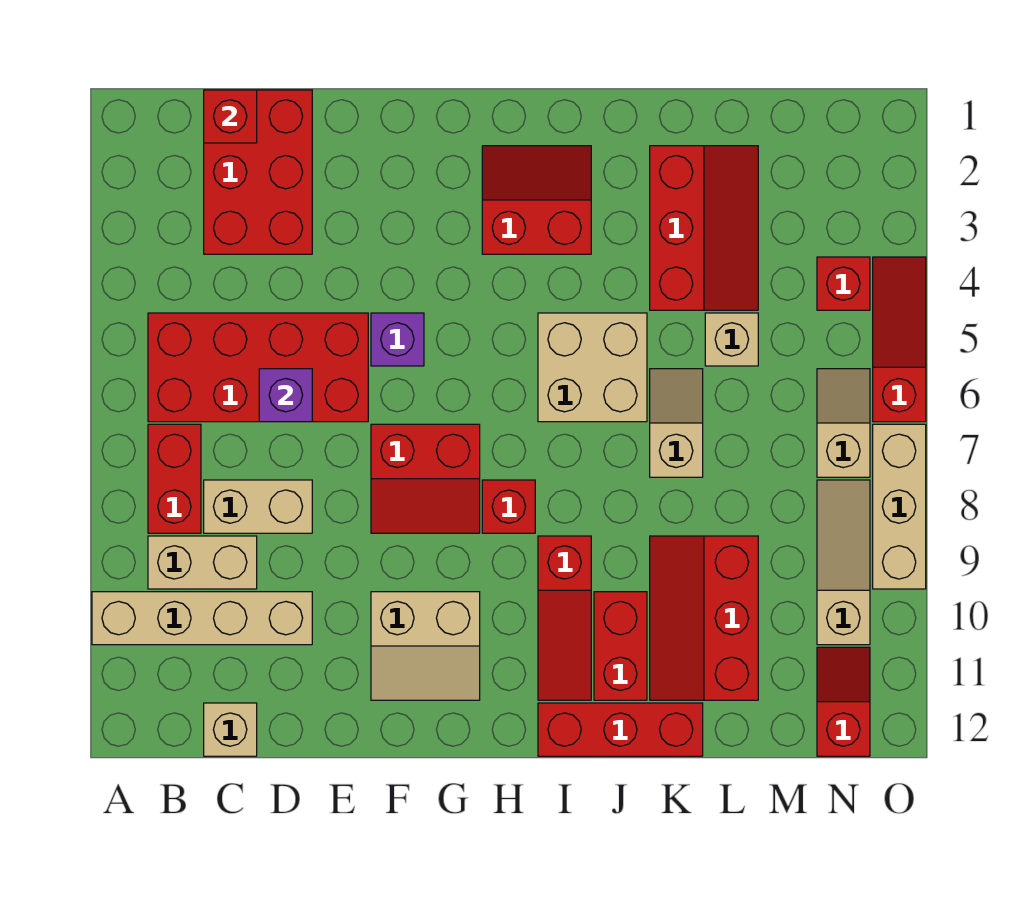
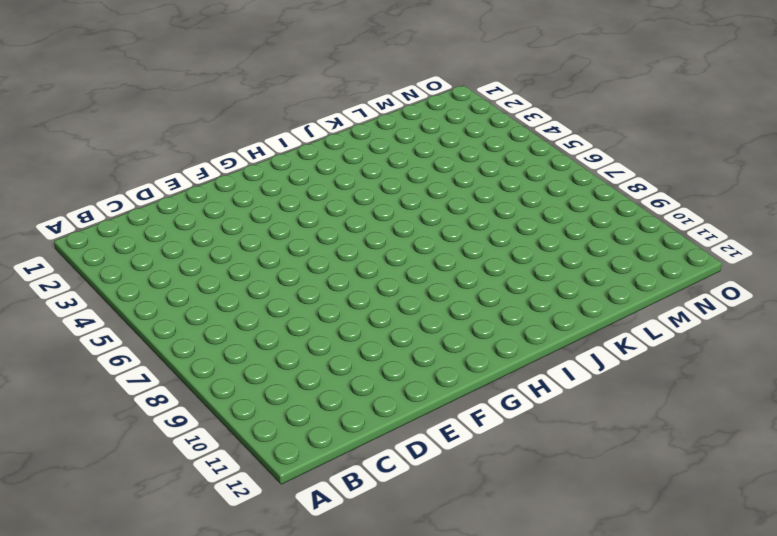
none -> tan 1x4 brick [92,592,312,645]
none -> red 2x4 brick [148,313,368,422]
none -> red 1x2 brick [148,424,201,533]

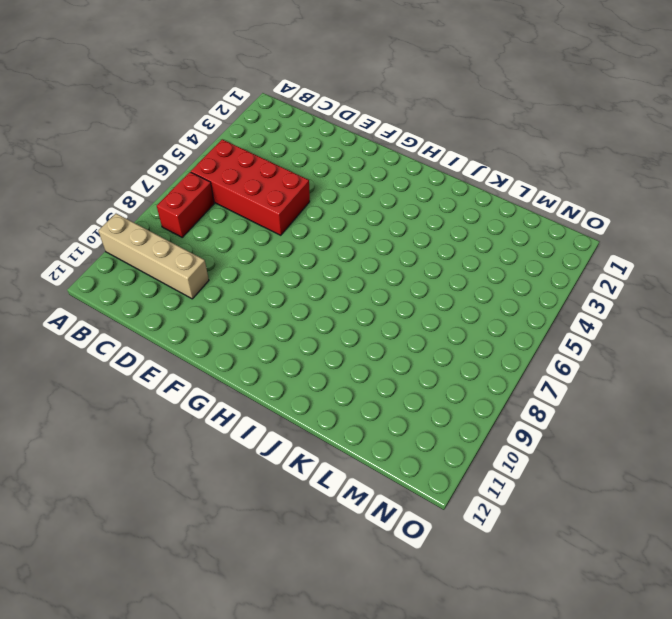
none -> tan 1x2 brick [148,536,257,589]
none -> red 2x3 brick [204,90,312,254]
none -> tan 1x2 brick [204,480,312,533]

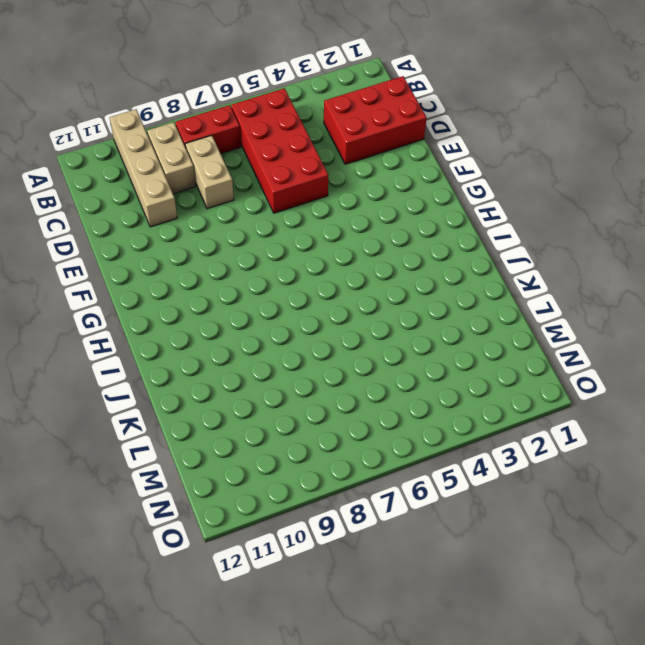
none -> tan 1x1 brick [204,703,257,756]
none -> purple 1x1 brick [371,313,424,366]
none -> red 2x2 slope [371,424,480,533]

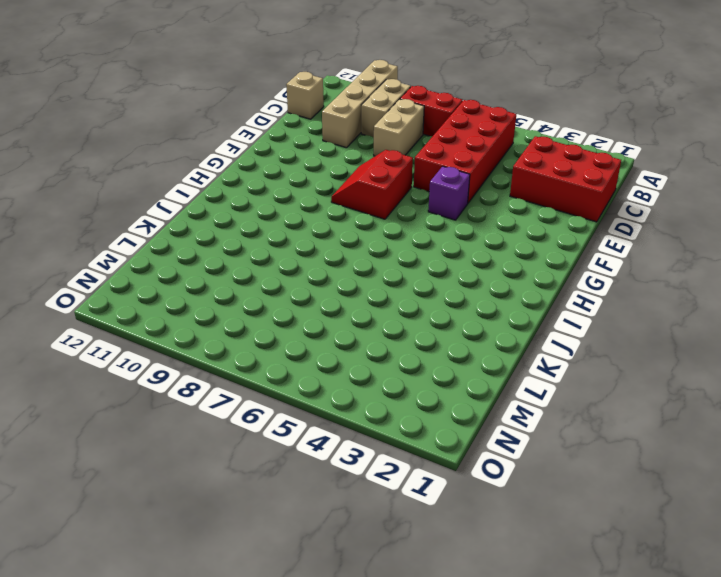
none -> tan 2x2 slope [371,592,480,700]
none -> red 2x2 slope [482,146,591,254]
none -> red 1x1 brick [482,480,535,533]

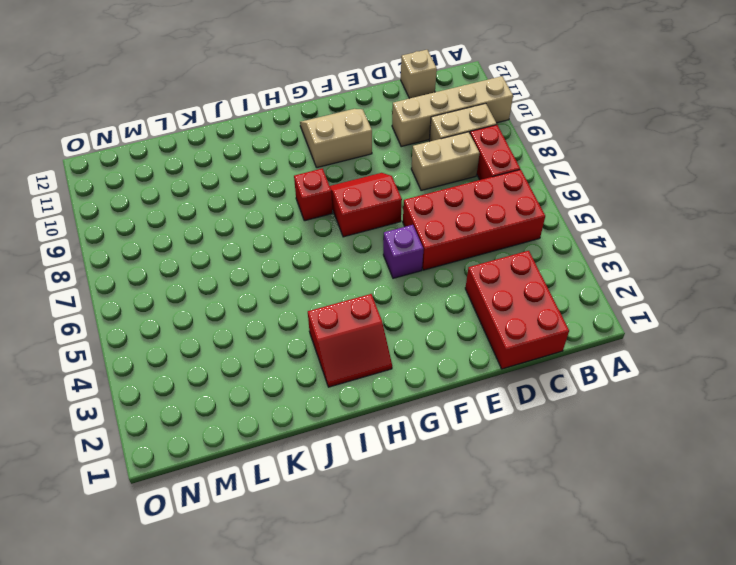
none -> tan 2x2 brick [538,313,647,422]
none -> red 1x3 slope [538,536,591,700]
none -> red 1x3 brick [538,703,703,756]

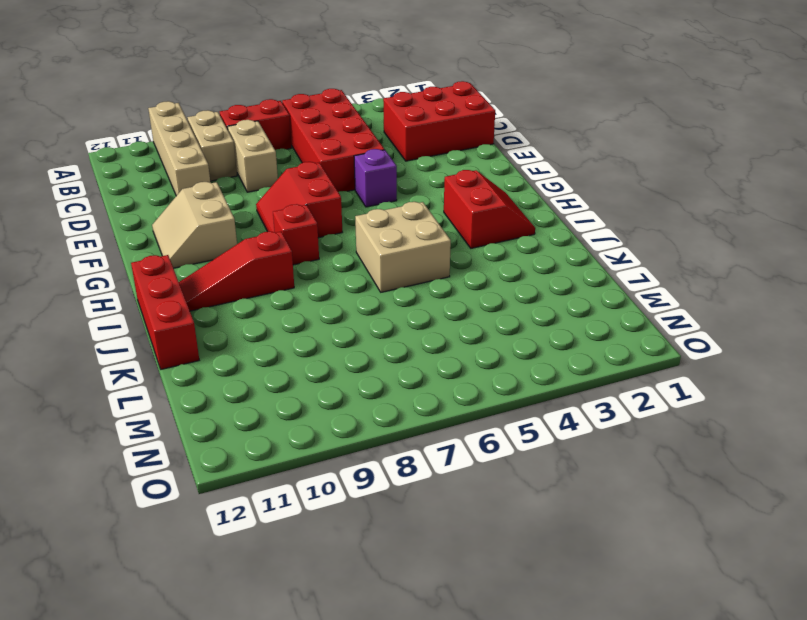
none -> tan 1x1 brick [204,703,257,756]
none -> red 1x2 brick [594,592,647,700]
none -> red 2x3 slope [650,146,758,310]

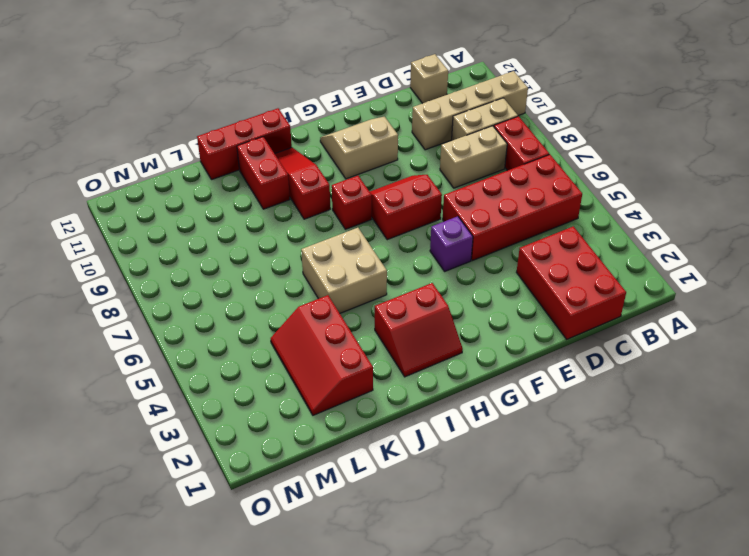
none -> tan 1x2 slope [650,369,703,477]
none -> red 2x3 slope [650,536,758,700]
none -> tan 1x1 brick [705,313,758,366]

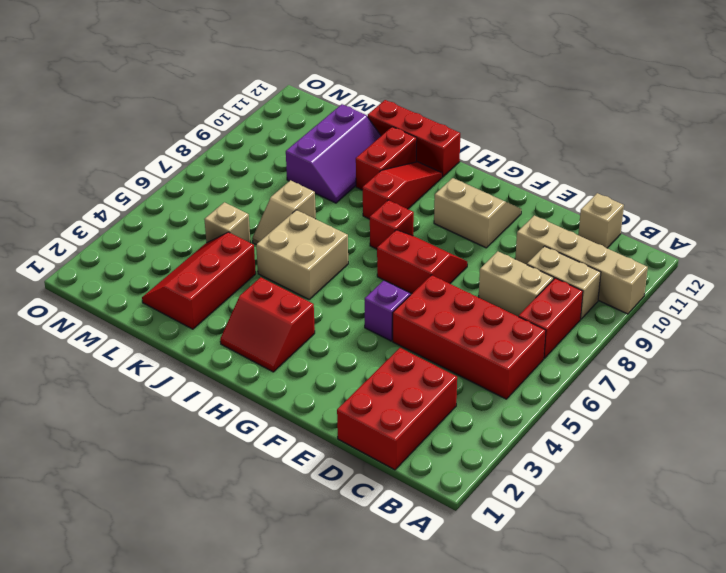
purple 2x3 slope [286,104,381,203] -> red 2x3 slope [650,536,758,700]
none -> red 1x1 brick [817,257,870,310]
none -> tan 1x2 slope [817,369,870,477]
none -> tan 1x3 slope [817,480,870,645]

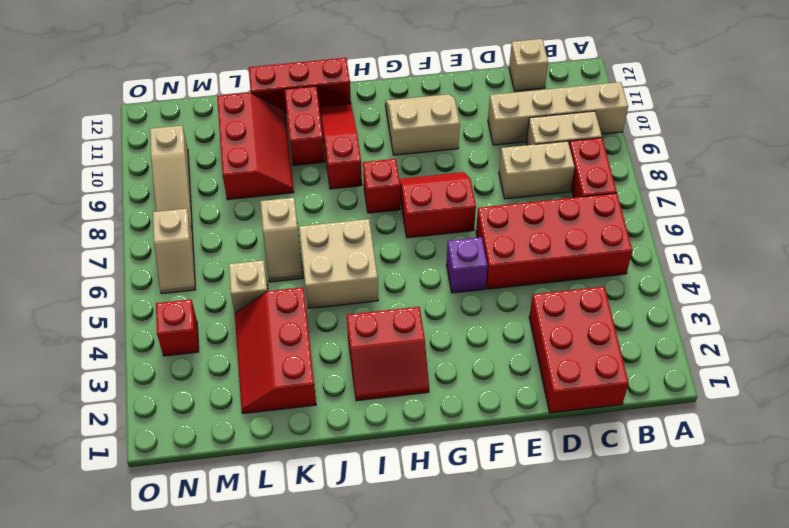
none -> red 1x2 slope [817,647,870,756]
none -> red 1x3 slope [873,257,926,422]
none -> tan 1x3 brick [873,424,926,589]

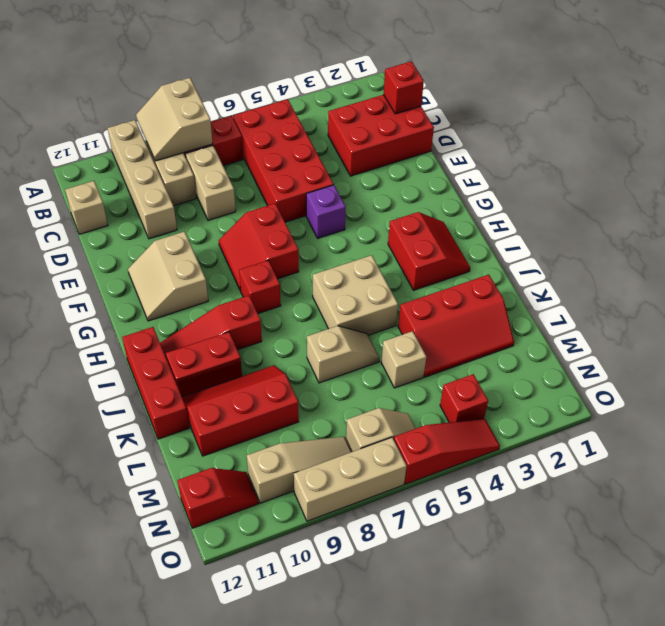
tan 2x2 slope [136,78,213,161] -> none
none -> purple 1x1 brick [259,369,312,422]

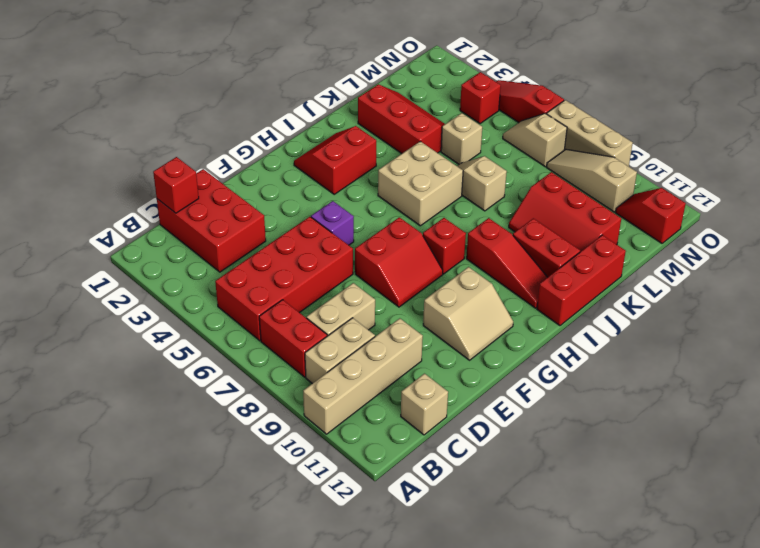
none -> purple 1x1 brick [259,369,312,422]

